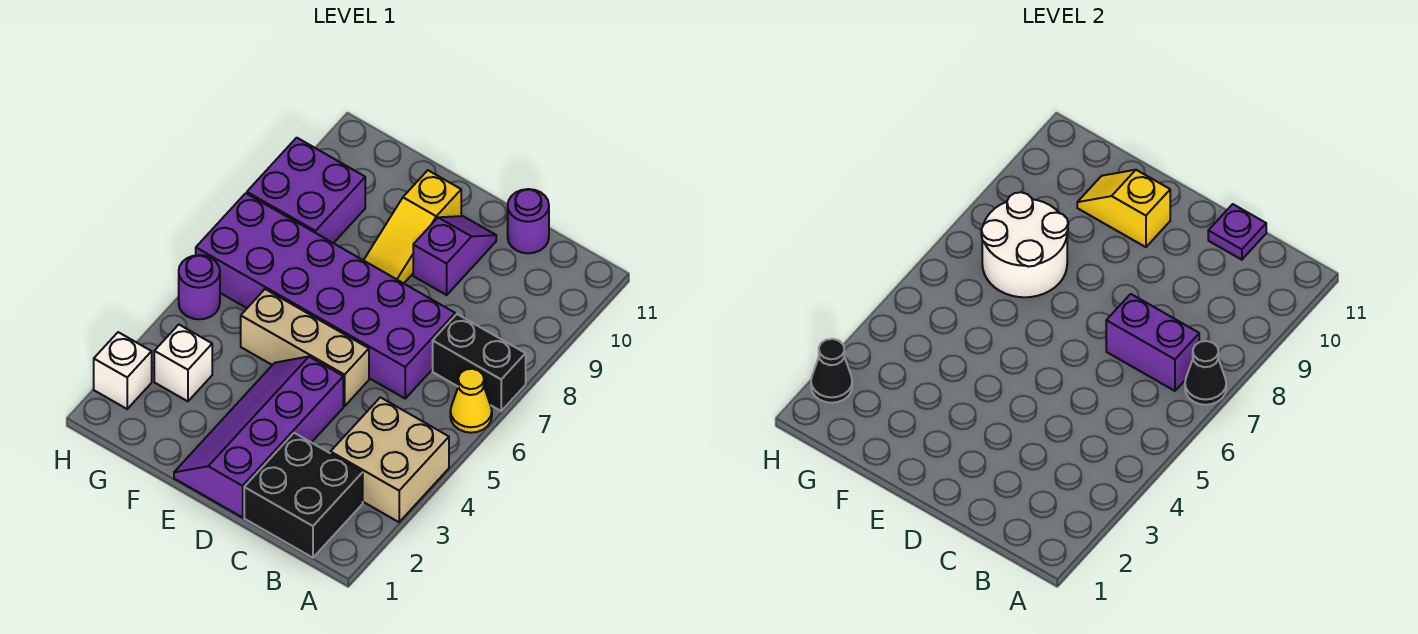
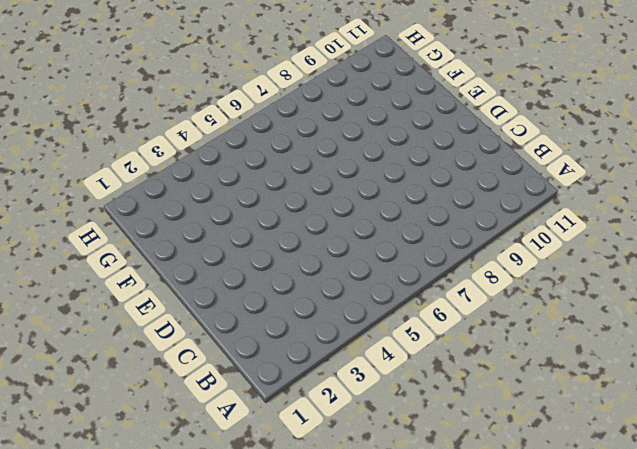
none -> tan 2x2 brick [330,397,449,522]
none -> yellow 1x1 cone [450,369,492,433]
none -> black 1x2 brick [433,314,526,411]

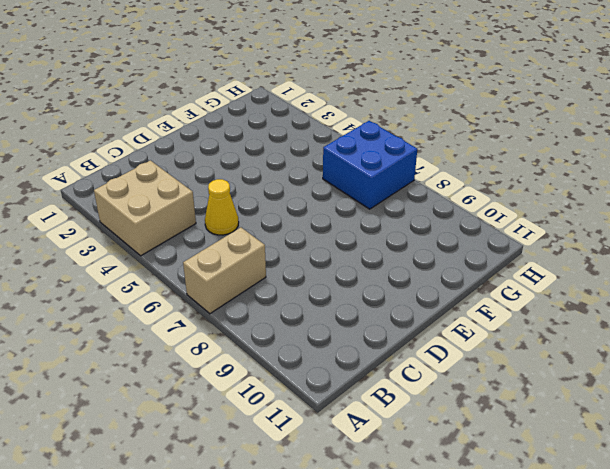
tan 1x2 brick [183,227,266,314] -> black 1x2 brick [433,314,526,411]
yellow 1x1 cone [205,179,239,235] -> yellow 1x1 cone moved to [450,369,492,433]
blue 2x2 brick [323,121,417,209] -> purple 2x6 brick [196,193,455,398]
none -> black 2x2 brick [244,433,363,558]
none -> purple 1x1 round brick [508,189,549,253]
none -> purple 2x4 slope [174,357,343,517]

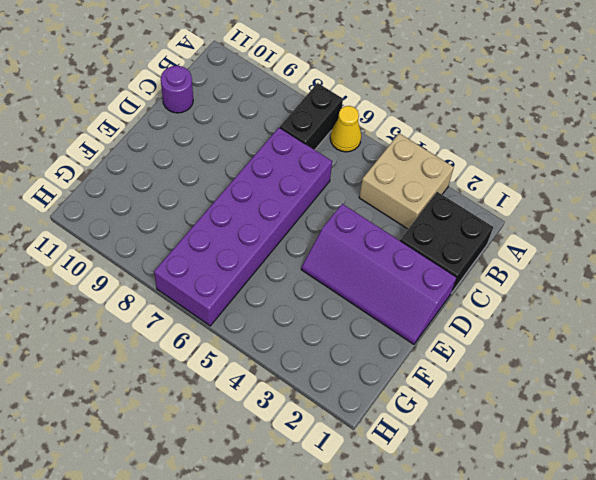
none -> tan 1x3 brick [241,289,369,406]
none -> purple 1x2 slope [413,216,496,295]
none -> yellow 1x3 slope [364,170,461,283]

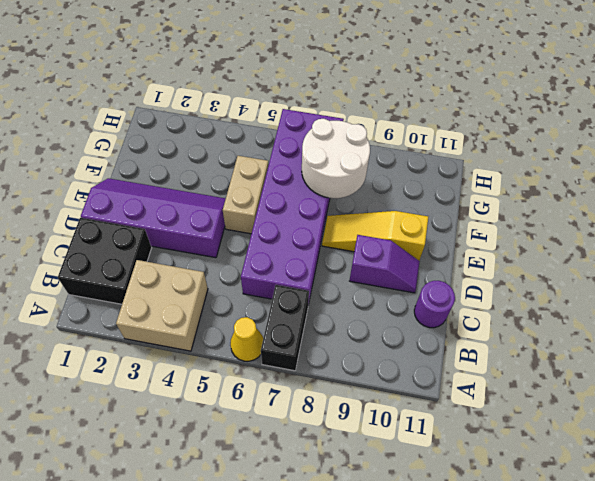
tan 1x2 brick [223,156,268,234] -> tan 1x3 brick [241,289,369,406]
none -> white 1x1 brick [154,325,212,401]
none -> purple 2x2 brick [247,138,365,243]
none -> white 1x1 brick [94,332,152,409]

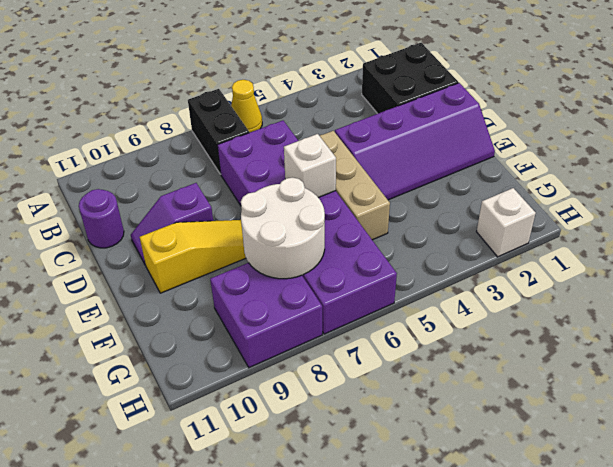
white 1x1 brick [284,134,336,198] -> white 1x1 brick moved to [154,325,212,401]
none -> tan 2x2 brick [330,397,449,522]
none -> purple 1x1 round brick [179,255,220,319]
none -> black 1x1 cone [1185,341,1226,405]

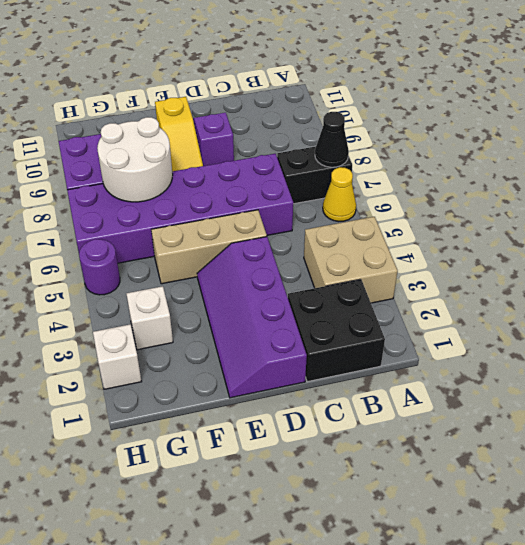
none -> purple 1x1 round brick [508,189,549,253]
none -> purple 1x2 brick [1106,294,1199,391]
none -> purple 1x1 plate [1208,204,1266,260]

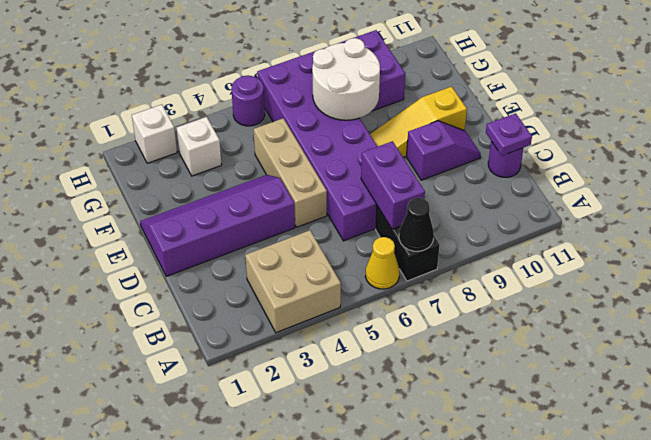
none -> black 2x2 brick [244,433,363,558]
none -> yellow 1x2 slope [1077,170,1170,247]
none -> black 1x1 cone [811,339,852,403]

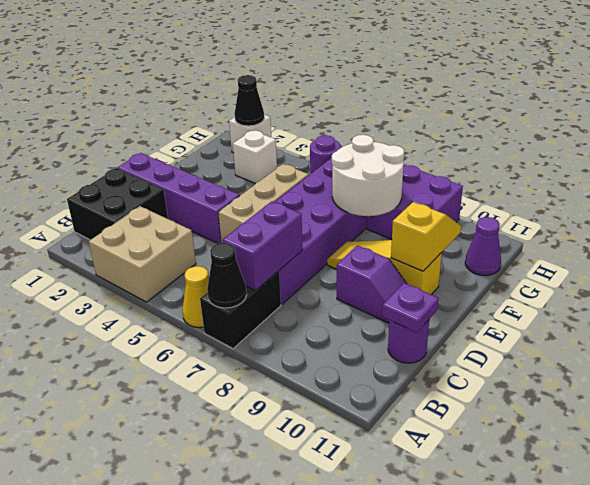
purple 1x1 cone [465,217,501,276] -> none

